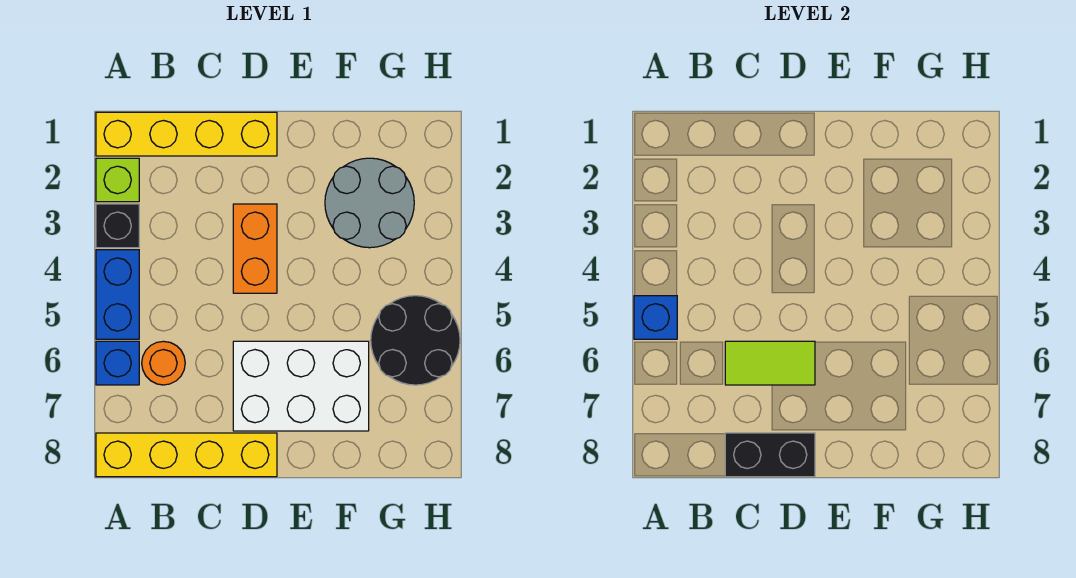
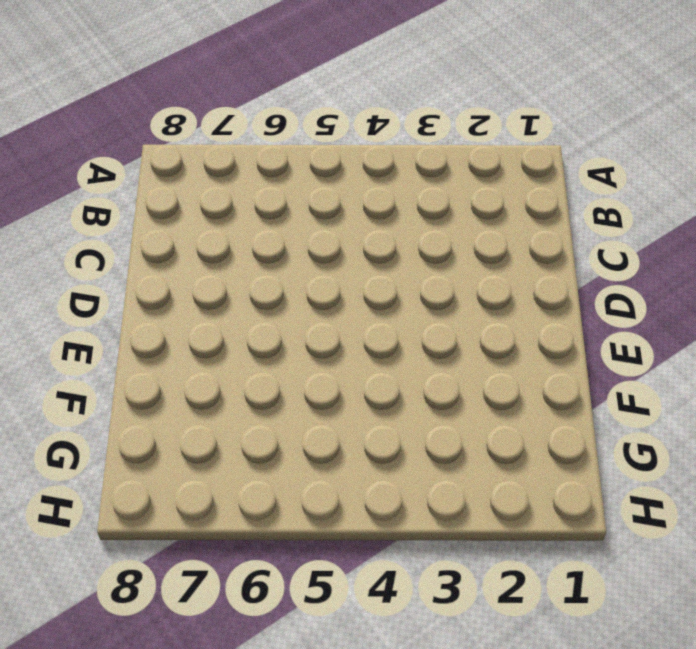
none -> yellow 1x4 brick [96,112,277,156]
none -> lime 1x1 brick [96,158,139,202]
none -> black 1x1 brick [96,204,139,248]

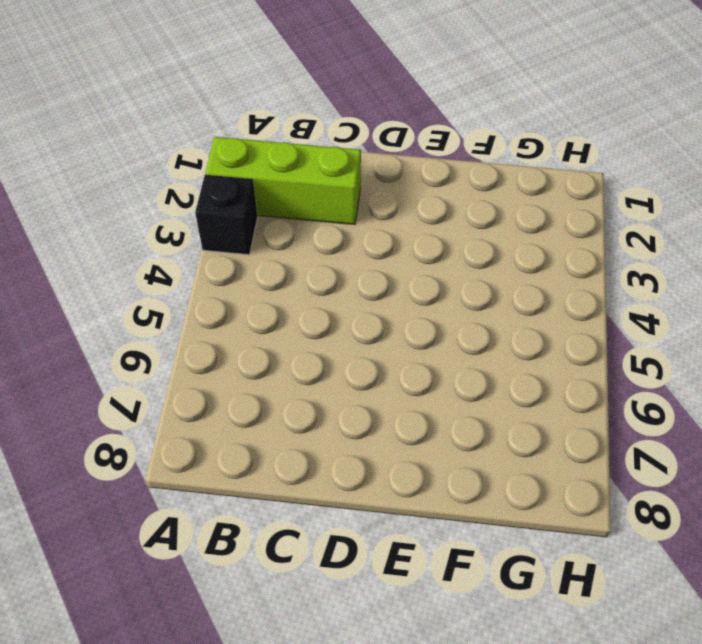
lime 1x3 brick [205,137,361,225] -> lime 1x1 brick [96,158,139,202]
none -> yellow 1x4 brick [96,112,277,156]
none -> blue 1x2 brick [96,250,139,339]
none -> blue 1x1 brick [96,341,139,385]

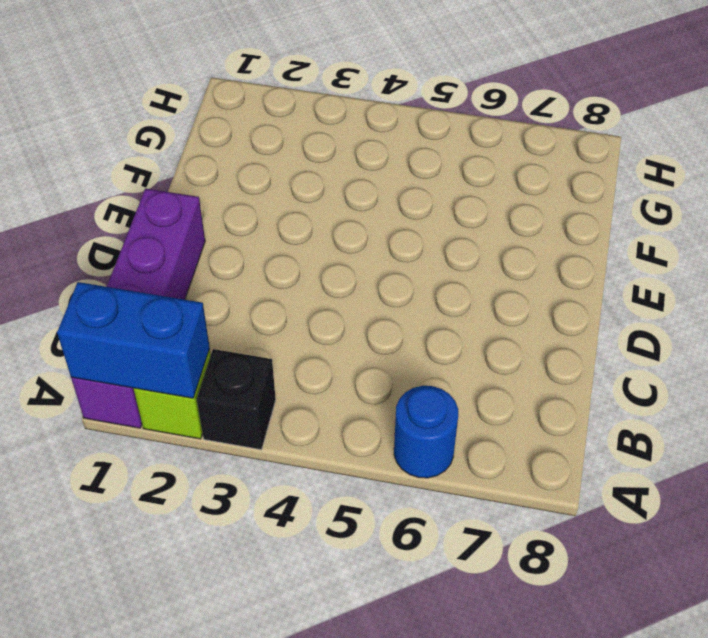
purple 1x4 brick [71,189,205,428] -> yellow 1x4 brick [96,112,277,156]
blue 1x2 brick [57,282,210,398] -> blue 1x2 brick moved to [96,250,139,339]
blue 1x1 round brick [394,386,458,478] -> blue 1x1 brick [96,341,139,385]
none -> yellow 1x4 brick [96,433,277,477]
none -> orange 1x1 round brick [142,341,185,385]
none -> orange 1x2 brick [233,204,277,293]

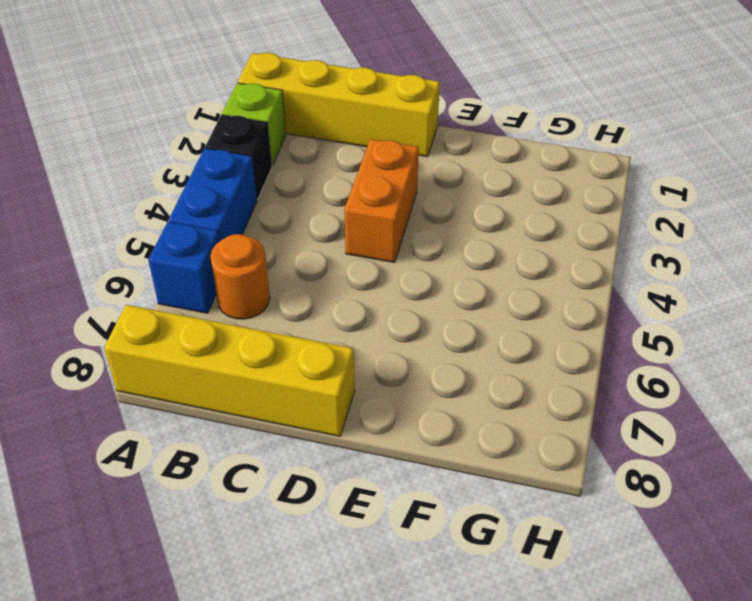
none -> white 2x3 brick [233,341,369,431]
none -> grey 2x2 round brick [325,158,414,248]
none -> black 2x2 round brick [371,296,460,385]

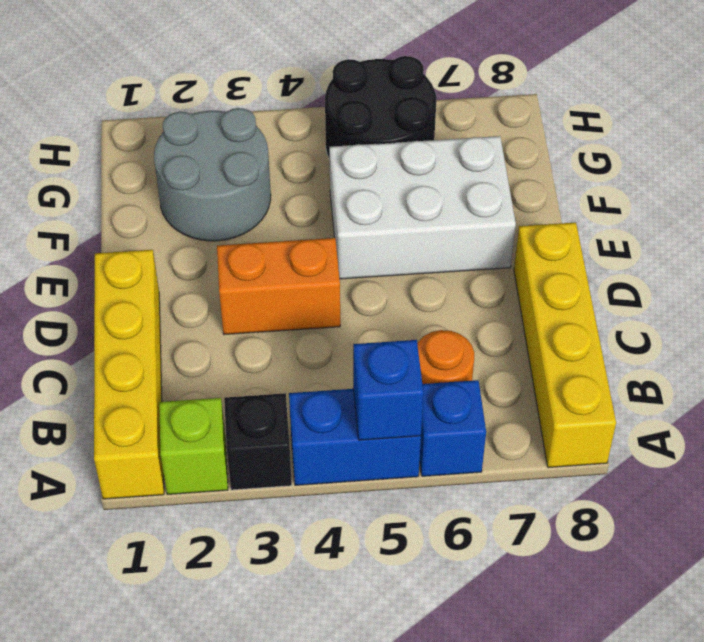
white 2x3 brick [329,136,516,279] -> white 2x3 brick turned to [233,341,369,431]
none -> lime 1x2 tile [725,341,815,385]
none -> black 1x2 brick [725,433,815,477]

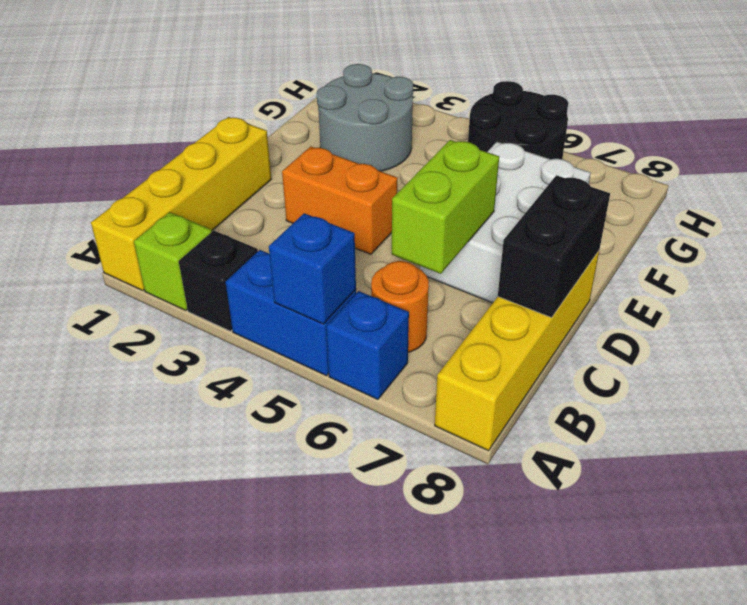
lime 1x2 brick [392,140,499,274] -> lime 1x2 tile [725,341,815,385]

